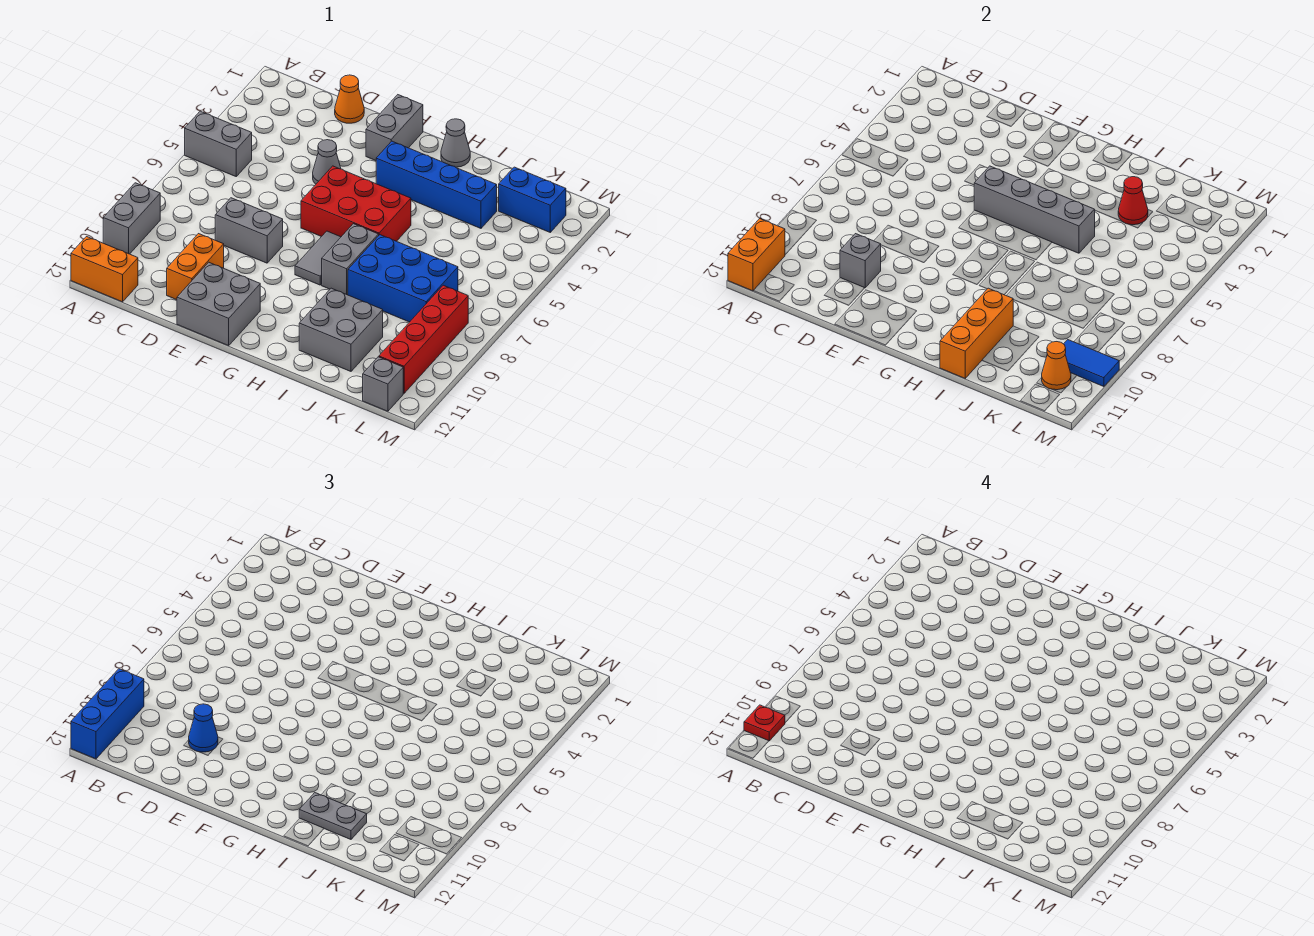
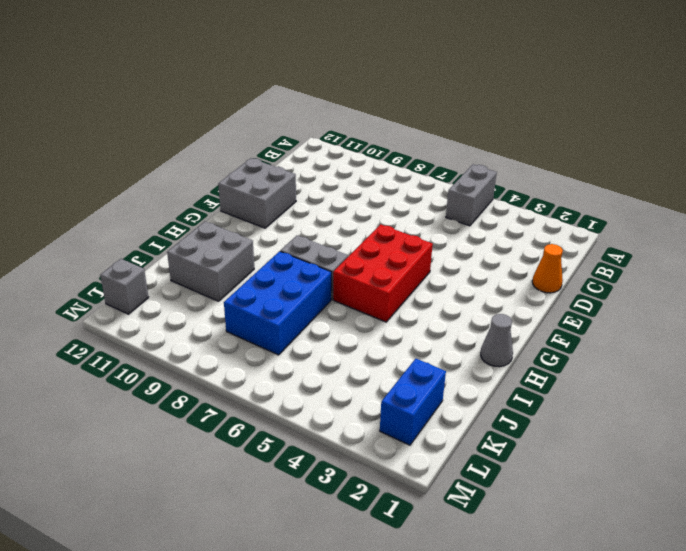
none -> grey 1x2 brick [103,183,160,254]
none -> orange 1x2 brick [71,237,138,302]
none -> grey 1x2 brick [215,198,283,263]
none -> orange 1x2 brick [167,234,224,300]

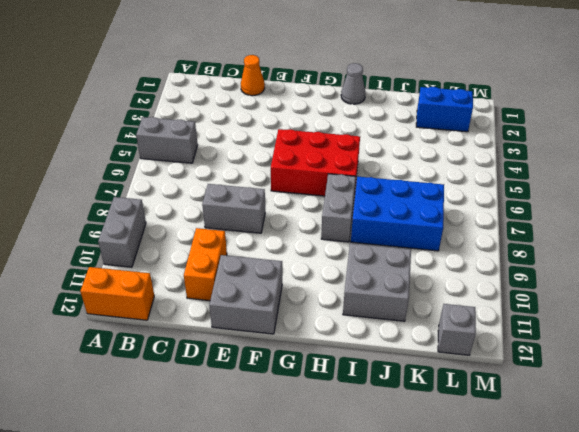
none -> grey 1x1 cone [313,140,341,184]
none -> grey 1x2 brick [366,95,423,161]
none -> blue 1x4 brick [376,141,497,228]
none -> grey 1x2 tile [295,231,341,285]

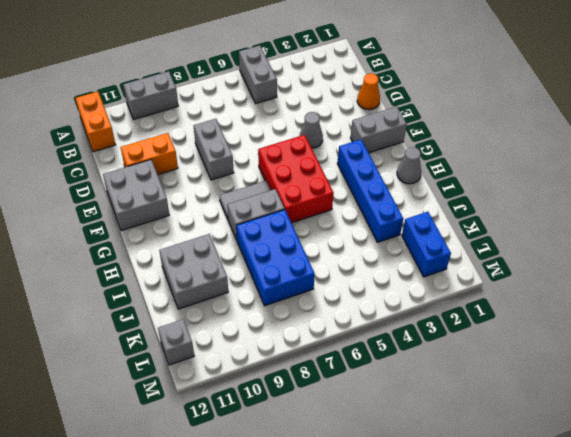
none -> red 1x4 brick [379,285,468,393]
none -> orange 1x2 brick [728,219,785,291]
none -> grey 1x1 brick [840,234,881,288]
none -> grey 1x4 brick [974,166,1095,253]

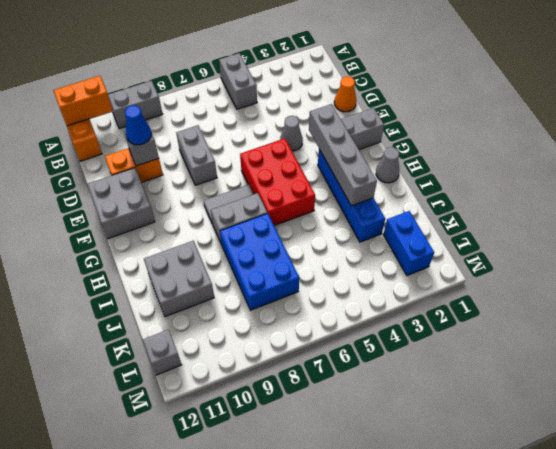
grey 1x4 brick [309,104,377,206] -> grey 1x4 brick moved to [974,166,1095,253]
none -> red 1x4 brick [379,285,468,393]
none -> orange 1x3 brick [940,288,1013,378]
none -> red 1x1 cone [1118,177,1148,225]
none -> blue 1x2 tile [1064,340,1119,387]

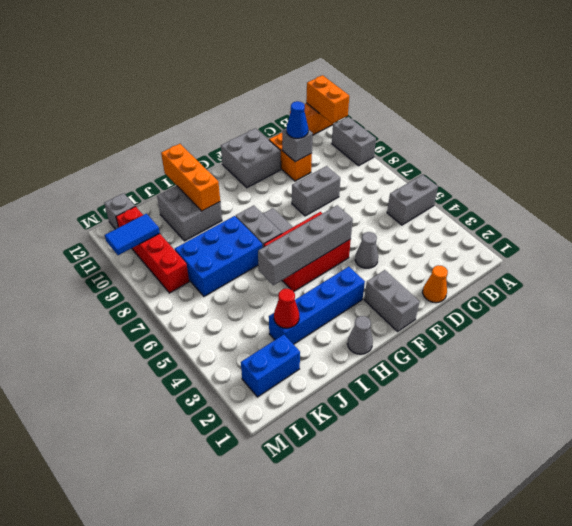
none -> orange 1x1 cone [1042,342,1071,390]
none -> blue 1x3 brick [71,669,144,759]
none -> grey 1x2 plate [299,793,367,839]
none -> red 1x1 plate [744,705,785,741]

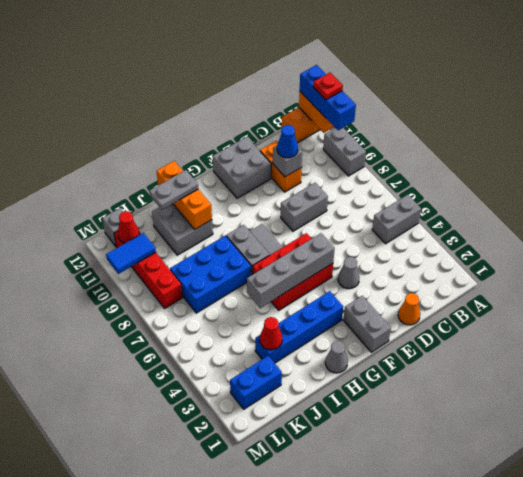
red 1x1 cone [118,211,139,243] -> orange 1x1 cone [1042,342,1071,390]

